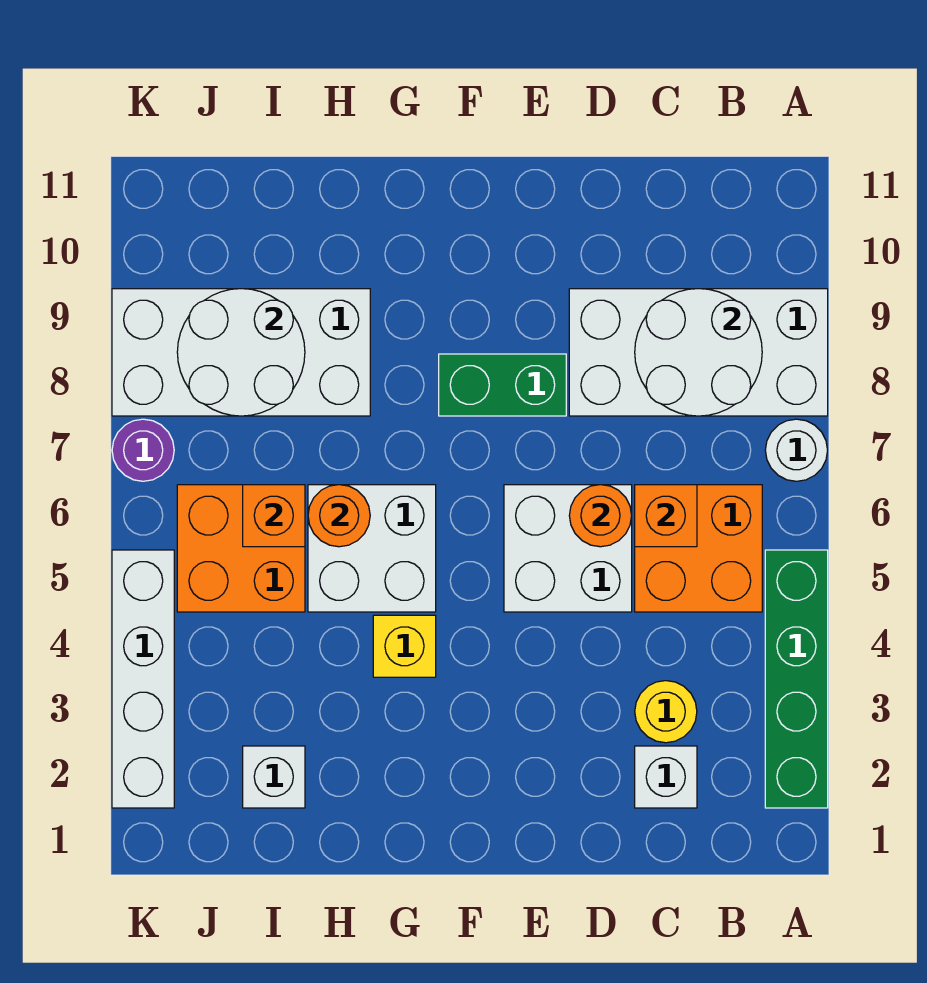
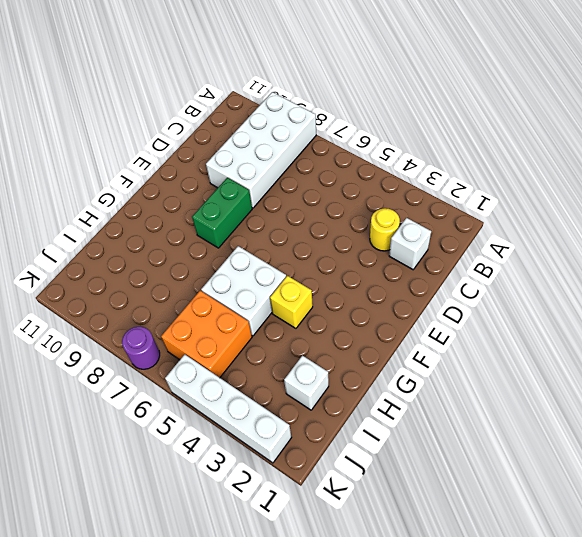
none -> green 1x4 brick [765,550,828,808]
none -> white 1x1 round brick [765,419,828,481]
none -> orange 2x2 brick [635,485,762,612]

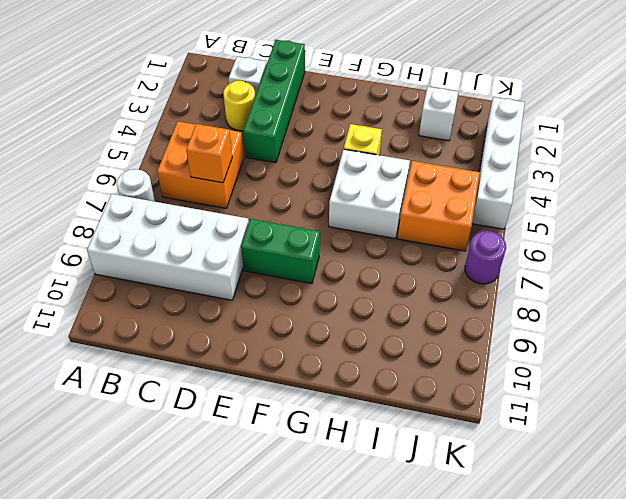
green 1x4 brick [243,40,305,163] -> green 1x4 brick moved to [765,550,828,808]
none -> white 2x2 brick [504,485,632,612]
none -> white 2x4 brick [112,289,370,416]
none -> white 2x2 round brick [635,289,762,416]

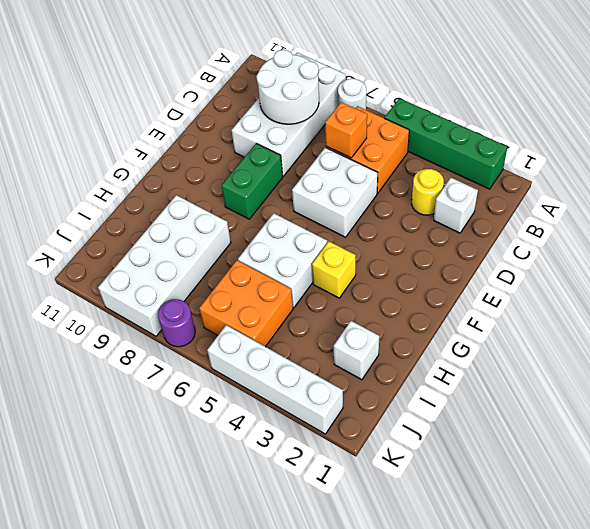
none -> orange 1x1 round brick [569,485,632,547]
none -> orange 1x1 round brick [308,485,370,547]
none -> orange 1x1 brick [243,485,305,547]

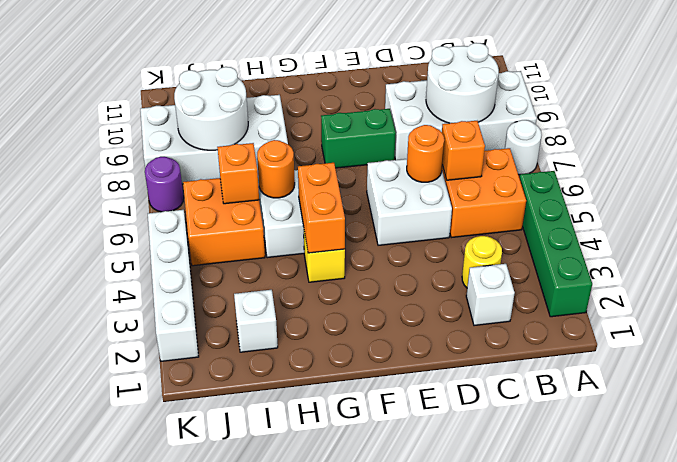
orange 1x2 brick [298,163,345,253] -> none

